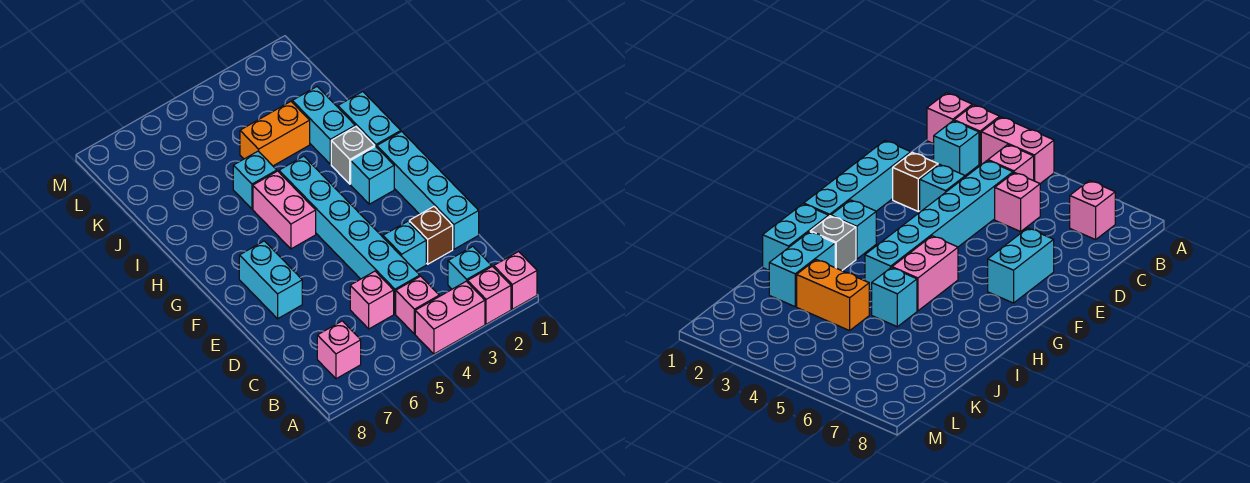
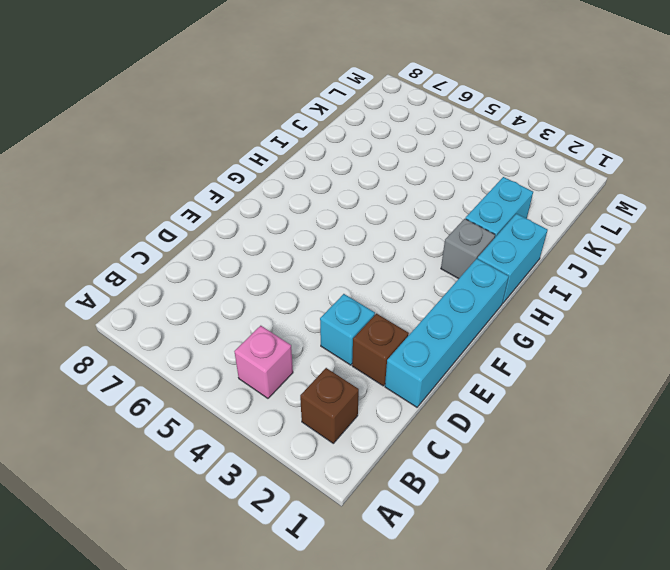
brown 1x1 brick [300,368,359,443] -> cyan 1x1 brick [448,247,492,289]
none -> pink 1x1 brick [494,252,537,309]
none -> pink 1x1 brick [468,266,511,324]
none -> pink 1x2 brick [415,281,485,354]

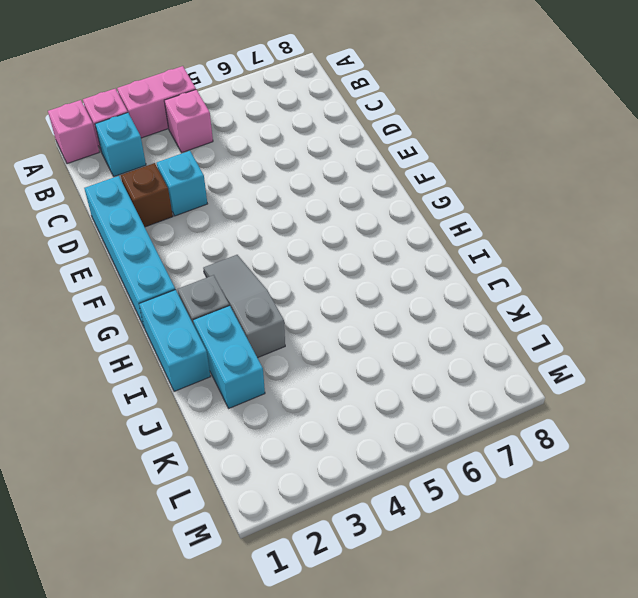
grey 1x3 slope [203,255,285,358] -> none
none -> pink 1x1 brick [317,321,361,379]
none -> cyan 1x6 brick [279,156,420,314]
none -> pink 1x1 brick [350,271,394,329]

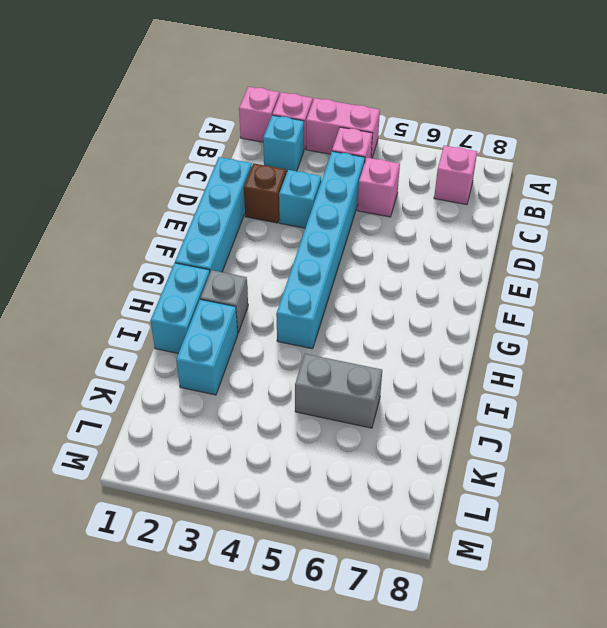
grey 1x2 brick [295,354,382,428] -> none
none -> cyan 1x2 brick [239,241,302,319]
none -> cyan 1x1 brick [351,146,394,204]
none -> pink 1x2 brick [253,171,316,249]

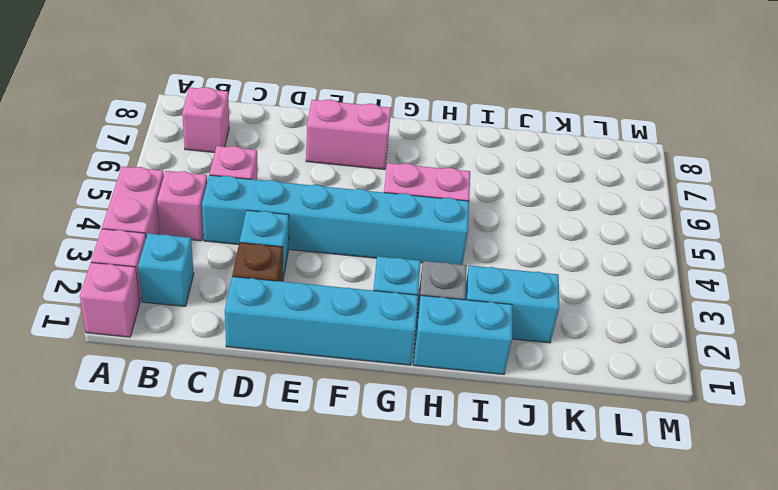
pink 1x2 brick [306,99,391,169] -> cyan 1x2 brick [239,241,302,319]
none -> cyan 1x1 brick [233,151,277,209]
none -> orange 1x2 brick [240,101,310,166]

